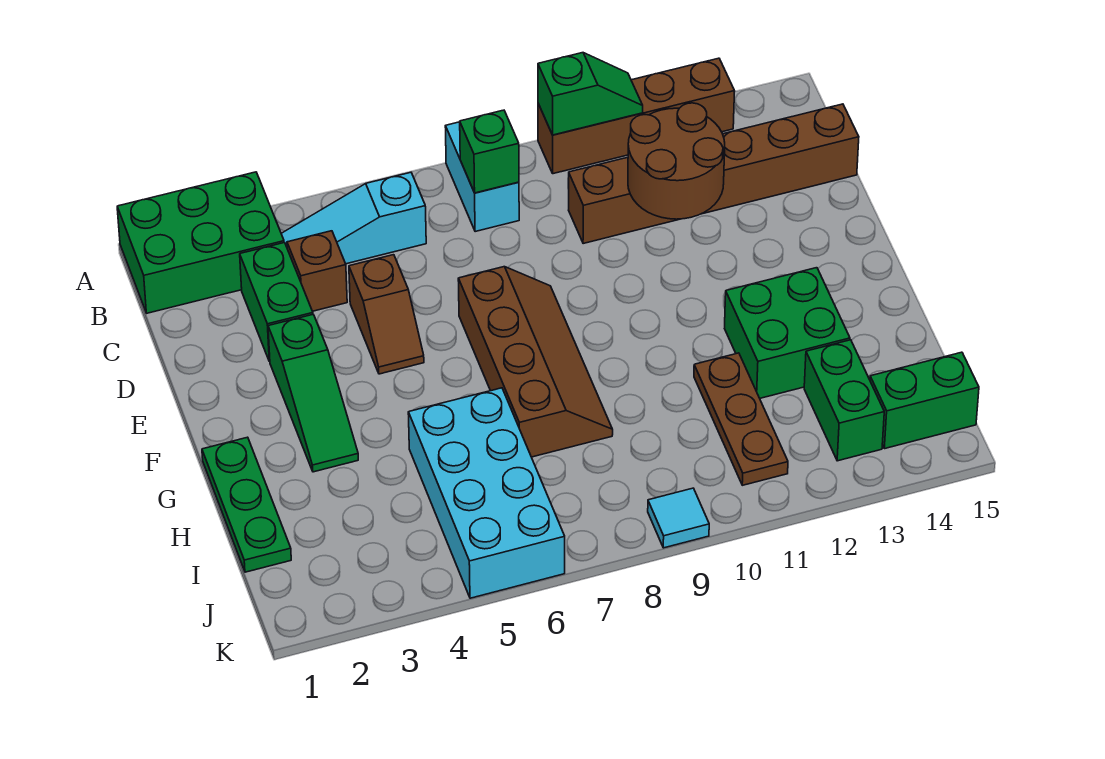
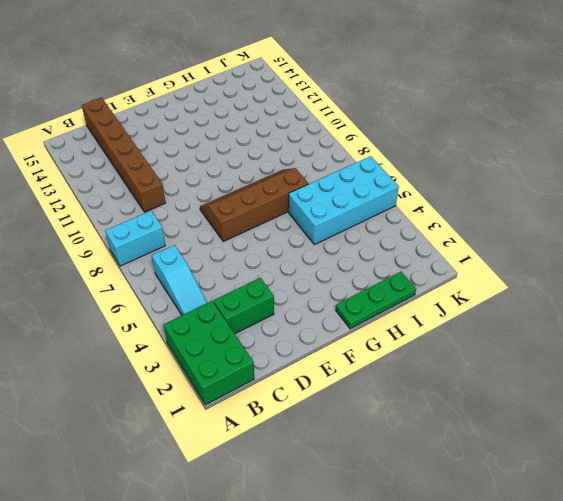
none -> brown 1x4 brick [538,58,735,174]
none -> brown 1x1 brick [287,231,347,311]
none -> brown 1x2 slope [349,255,424,374]

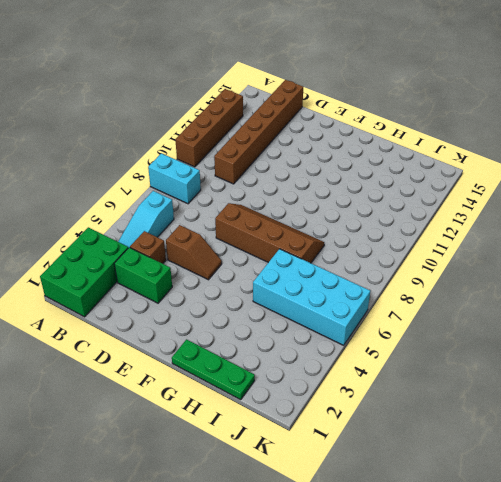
none -> green 1x3 slope [268,315,358,472]
none -> green 2x2 brick [725,268,850,398]
none -> brown 1x3 plate [694,353,788,485]

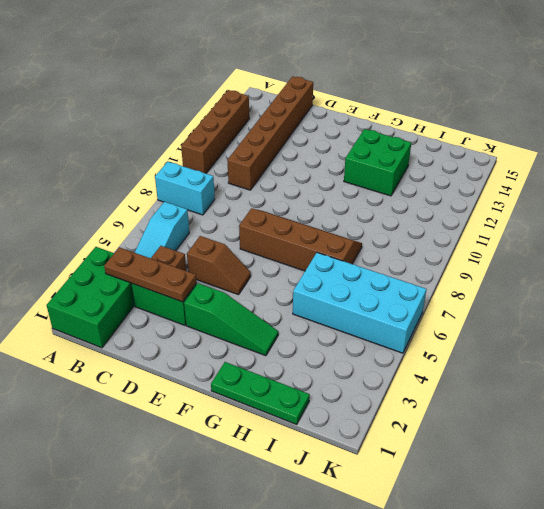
brown 1x3 plate [104,247,197,302] -> brown 1x3 plate moved to [694,353,788,485]
none -> green 1x2 brick [804,340,884,461]
none -> green 1x2 brick [870,352,979,449]
none -> cyan 1x1 tile [648,488,709,548]

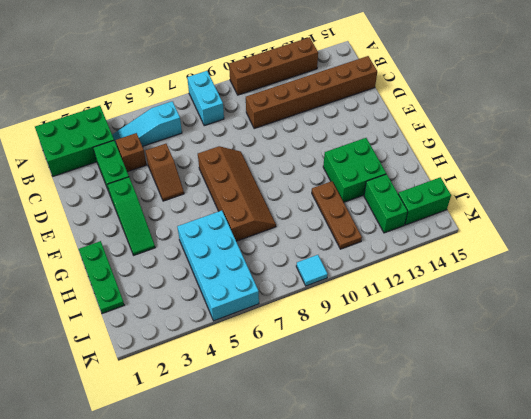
none -> green 1x2 slope [538,53,643,135]
none -> green 1x1 brick [460,110,519,193]
none -> brown 2x2 round brick [628,103,725,219]

